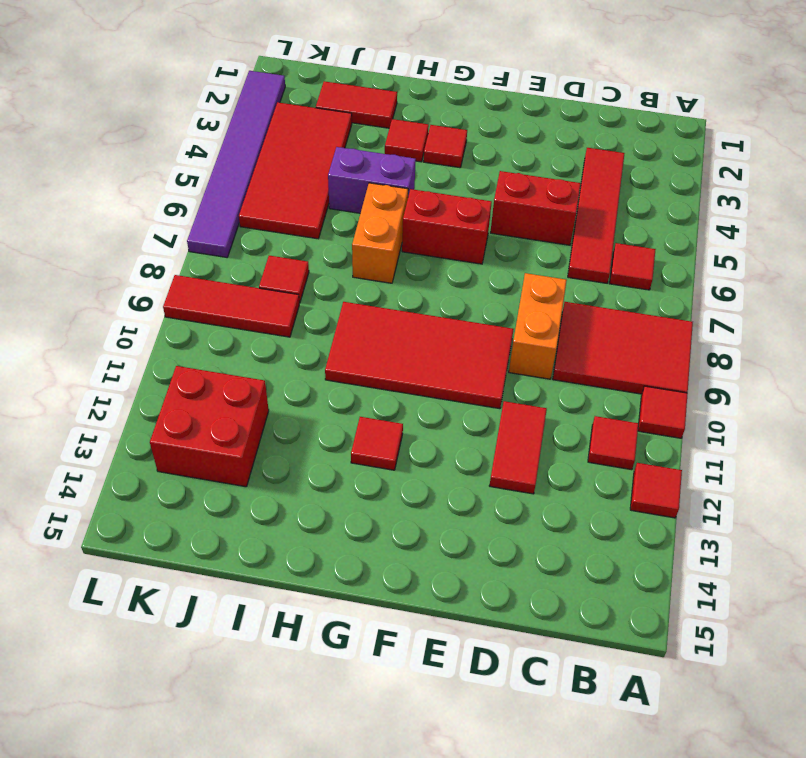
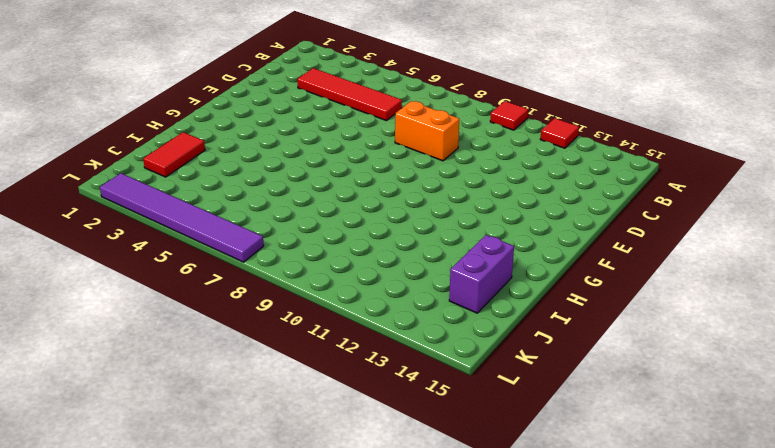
purple 1x2 brick [449,235,514,313] -> purple 1x2 brick moved to [328,147,416,213]
none -> red 2x3 tile [553,302,693,394]
none -> red 1x1 tile [610,243,656,290]
none -> red 1x1 tile [588,416,639,470]

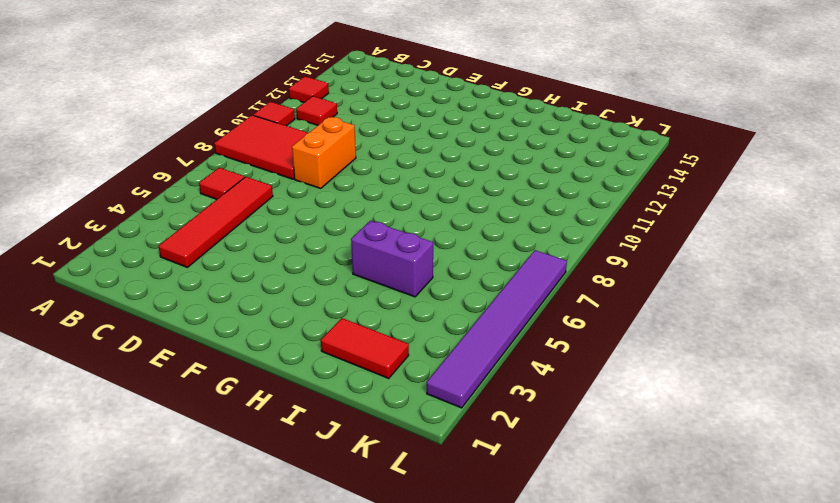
none -> red 1x2 brick [490,171,581,245]
none -> red 1x2 tile [489,401,547,494]
none -> red 2x4 tile [325,302,514,409]

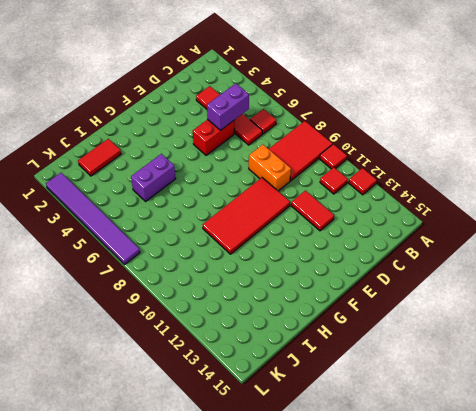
purple 1x2 brick [207,84,249,130] -> none
none -> red 1x2 brick [402,189,492,264]
none -> red 1x1 tile [424,125,467,168]
none -> red 1x1 tile [351,417,403,470]

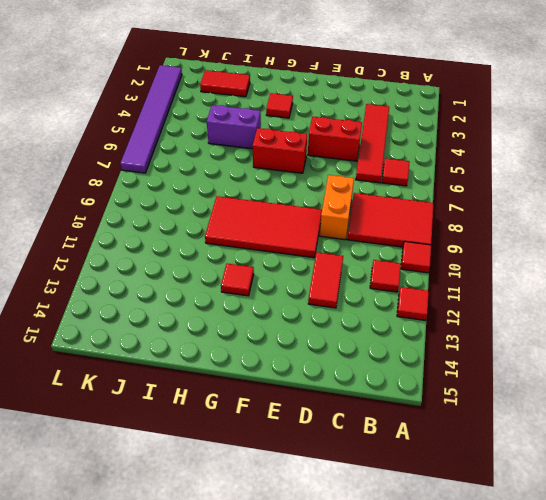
none -> red 1x1 tile [385,119,429,162]
none -> orange 1x2 brick [352,183,408,283]
none -> red 2x4 tile [239,102,352,239]

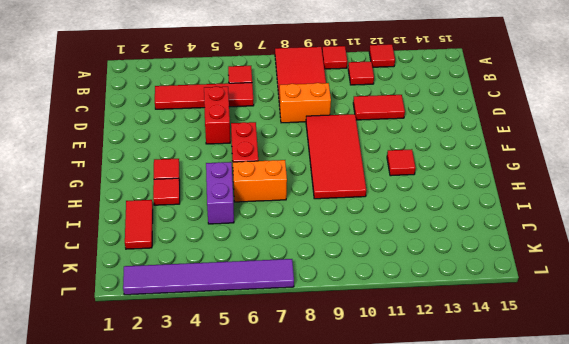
none -> red 2x4 tile [239,102,352,239]
none -> red 1x1 tile [259,256,309,303]
none -> red 1x3 tile [163,275,299,337]

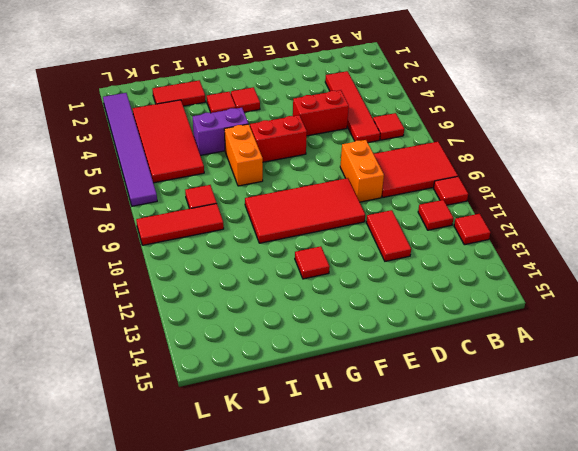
none -> red 2x2 brick [150,366,269,487]

